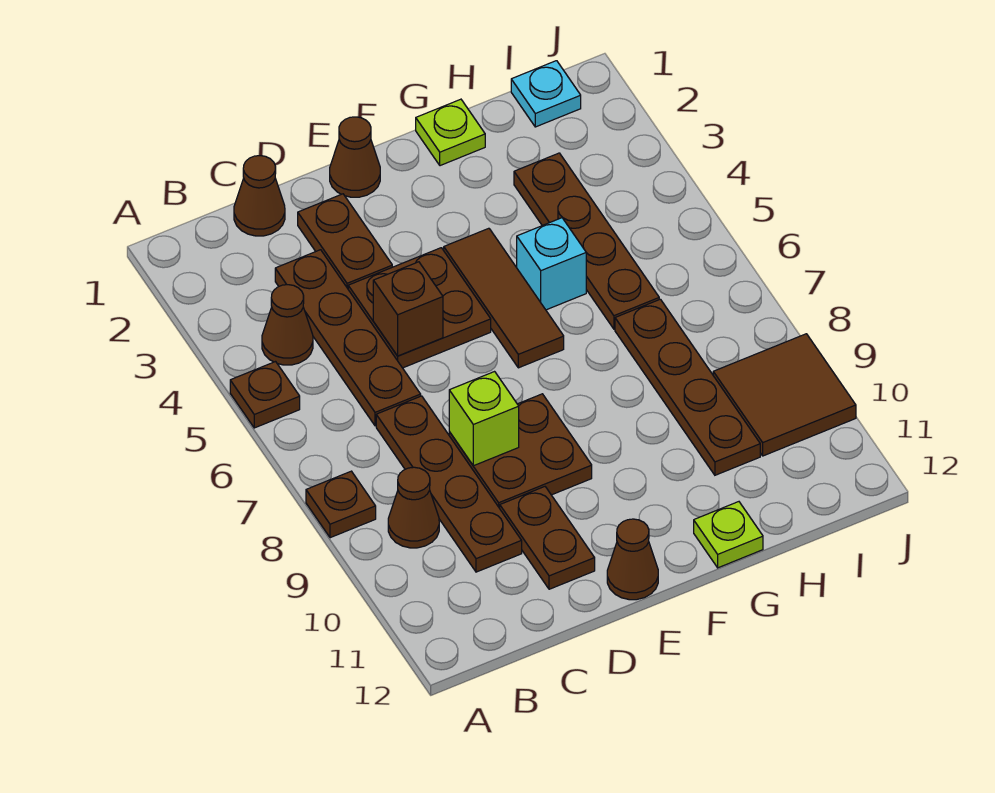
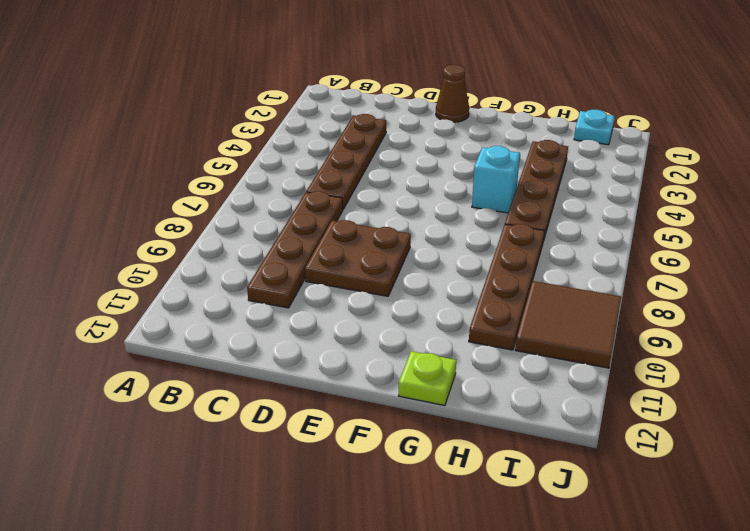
none -> brown 1x1 plate [230,362,300,428]
none -> brown 1x1 plate [306,471,376,538]
none -> brown 1x1 cone [262,285,313,365]

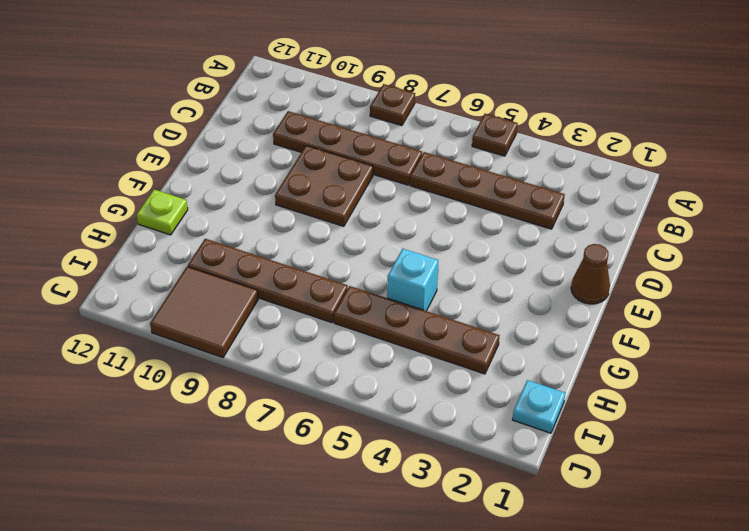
none -> brown 1x1 cone [262,285,313,365]
none -> brown 1x1 cone [388,467,439,548]
none -> brown 1x1 cone [234,156,285,236]

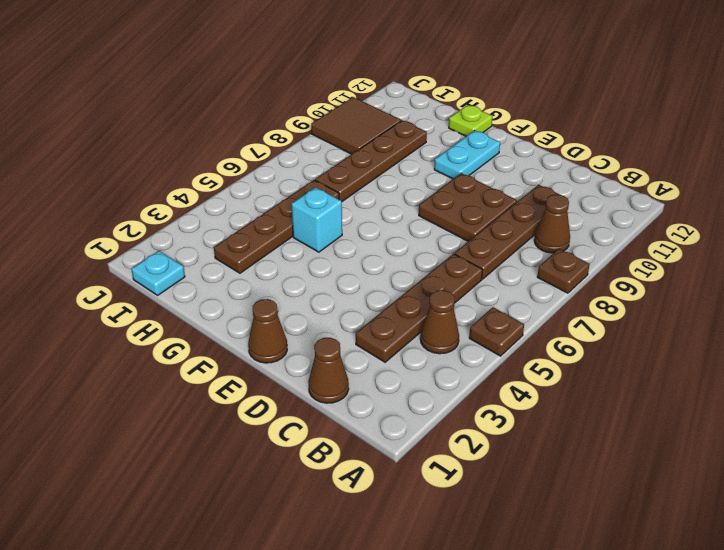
cyan 1x2 plate [434,131,500,179] -> none
none -> brown 1x2 plate [298,194,392,288]
none -> brown 2x2 plate [348,248,491,368]
none -> brown 1x2 plate [500,487,595,589]

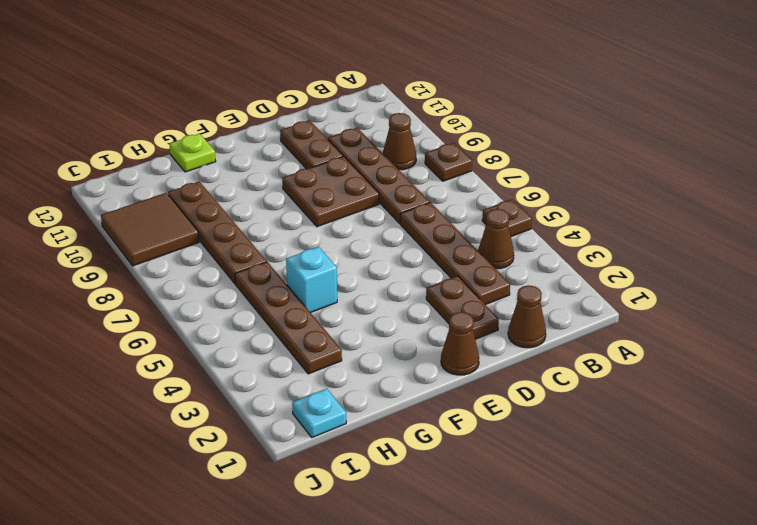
none -> brown 2x2 plate [348,248,491,368]
none -> brown 1x1 cone [607,519,658,600]
none -> brown 1x3 tile [444,228,564,368]

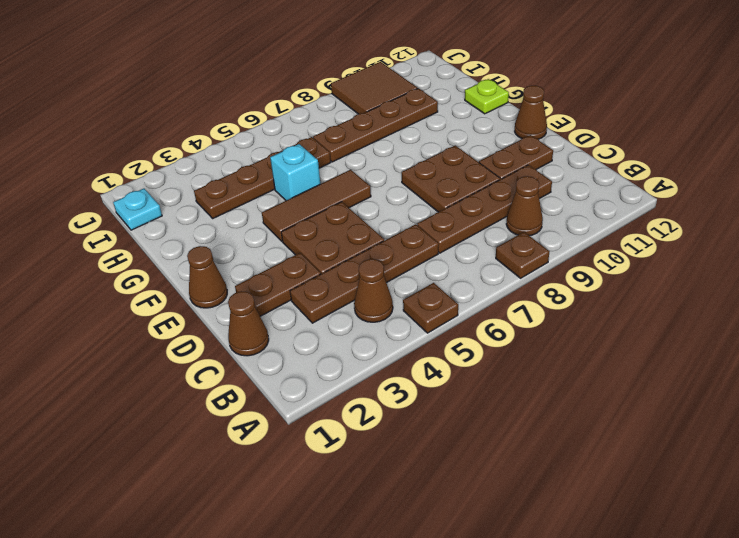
none -> lime 1x1 plate [416,99,485,166]
none -> brown 1x1 brick [373,262,443,356]
none -> lime 1x1 brick [449,372,519,466]

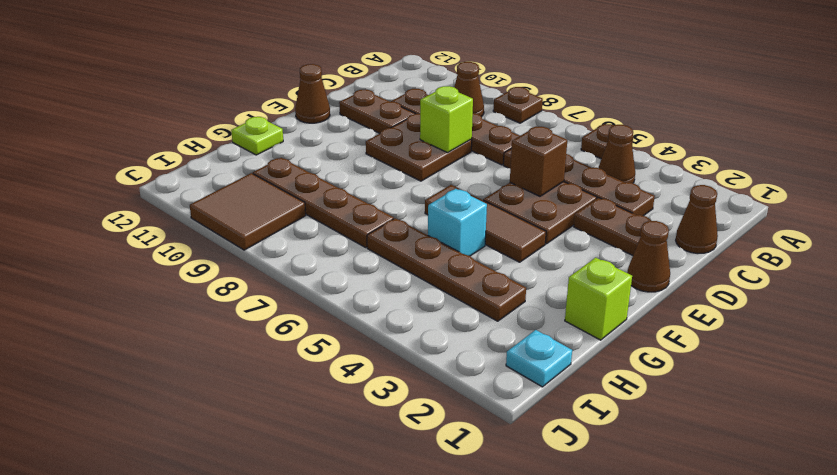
lime 1x1 brick [565,258,632,340] -> lime 1x1 plate [416,99,485,166]

